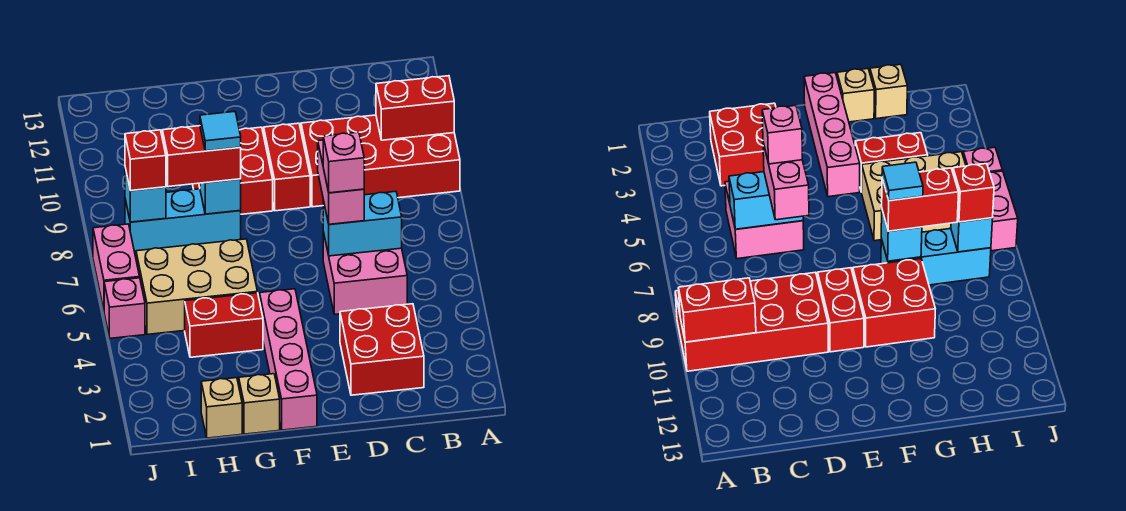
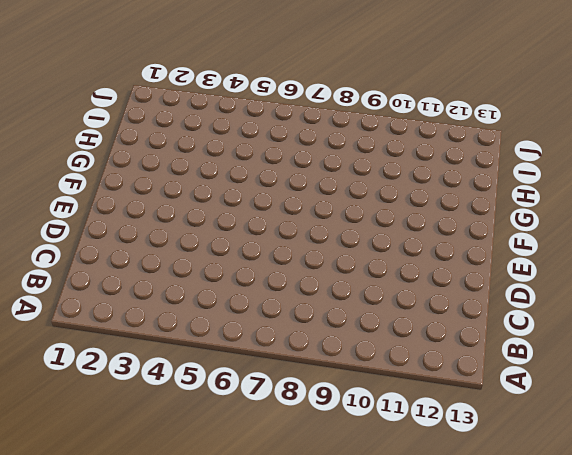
none -> red 2x4 brick [301,115,460,207]
none -> red 2x2 brick [340,304,424,395]
none -> pink 2x2 brick [323,232,407,315]

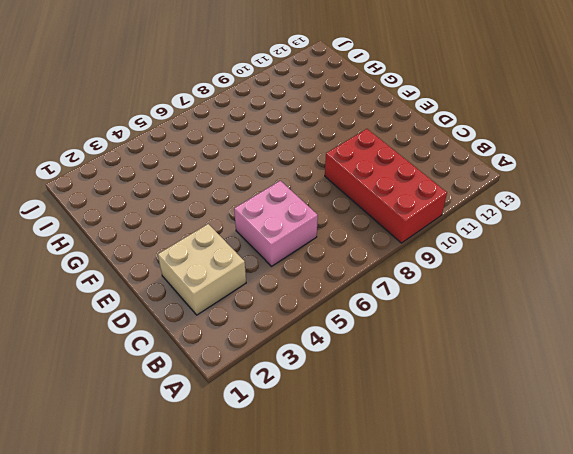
tan 2x2 brick [158,224,246,315] -> red 2x2 brick [340,304,424,395]
none -> red 1x2 brick [264,123,310,211]
none -> pink 1x4 brick [260,289,317,430]
none -> red 2x2 brick [193,127,273,214]

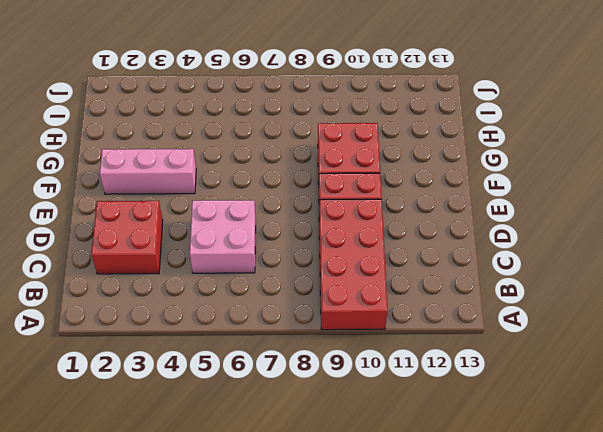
pink 1x3 brick [100,149,196,194] -> pink 1x4 brick [260,289,317,430]
none -> tan 1x1 brick [239,374,280,434]
none -> red 1x2 brick [185,293,263,357]
none -> tan 2x3 brick [136,239,257,334]

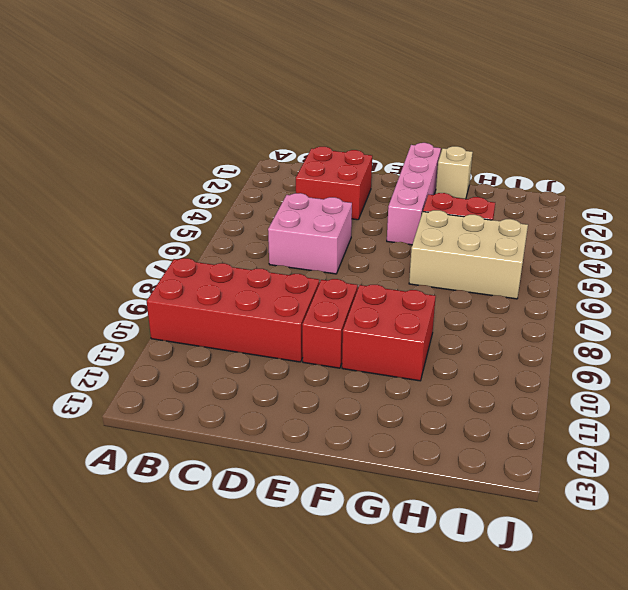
none -> cyan 1x3 brick [125,189,241,253]
none -> tan 1x1 brick [201,378,242,438]
none -> pink 1x1 brick [104,278,145,338]

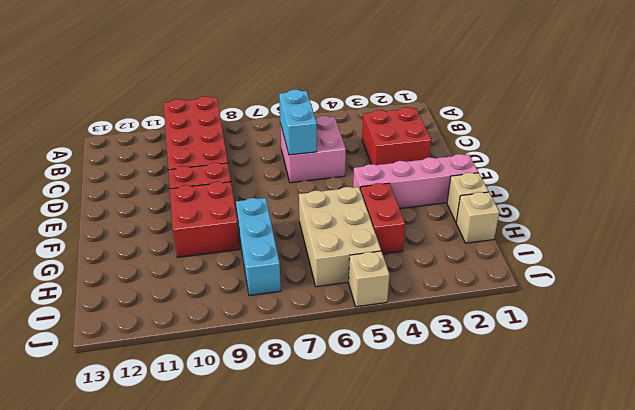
tan 1x1 brick [349,251,389,307] -> pink 1x1 brick [104,278,145,338]
none -> pink 1x2 brick [93,224,140,310]
none -> red 1x2 brick [376,76,454,140]
none -> cyan 1x1 brick [200,179,241,214]

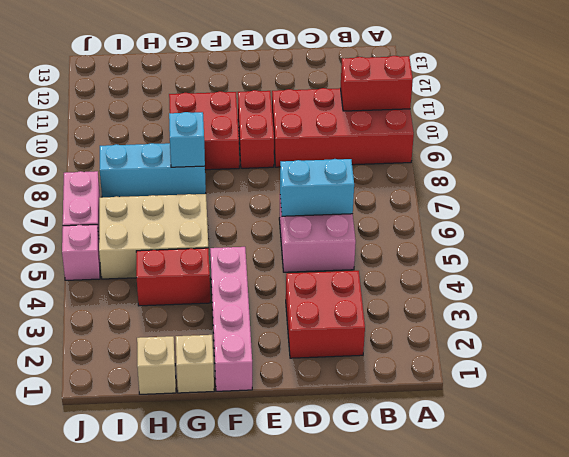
none -> cyan 1x1 brick [125,168,166,222]
none -> pink 1x2 brick [318,140,364,224]
none -> red 1x2 brick [162,126,241,187]

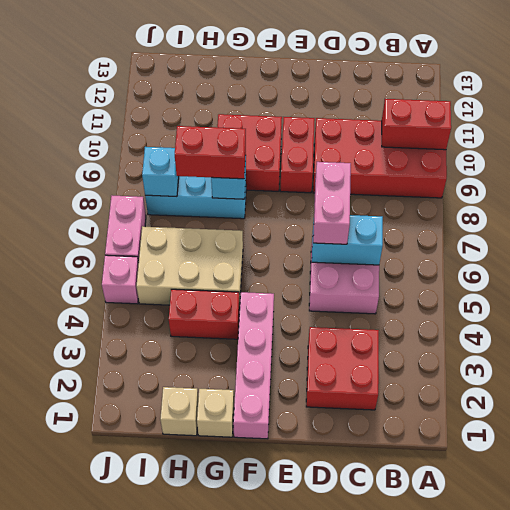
none -> red 1x1 brick [125,130,166,191]
none -> pink 1x1 brick [323,132,364,193]
none -> cyan 1x1 tile [200,112,241,151]

